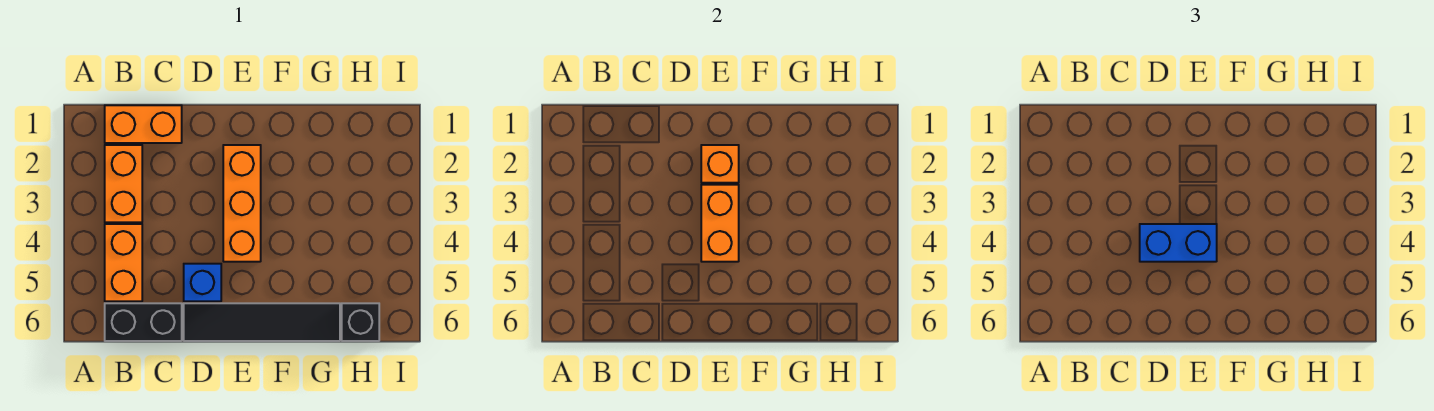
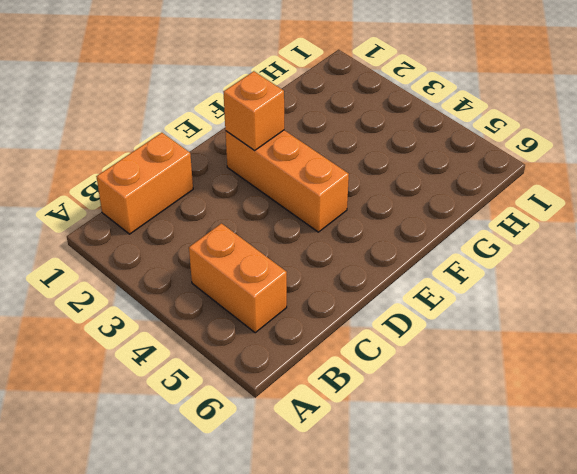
none -> orange 1x2 brick [105,145,142,222]
none -> black 1x2 brick [105,303,182,341]

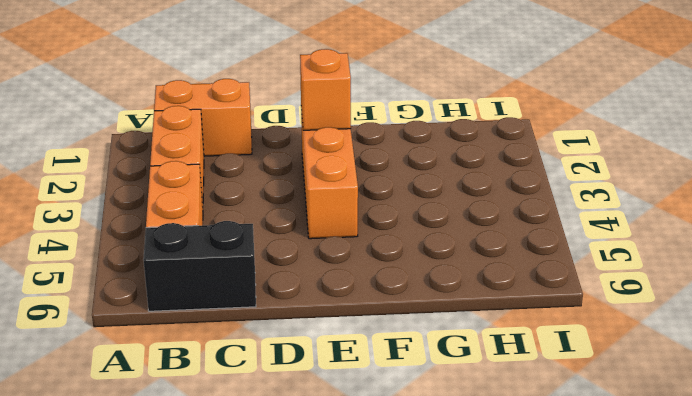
none -> blue 1x1 brick [184,264,221,301]
none -> black 1x4 tile [184,303,340,341]

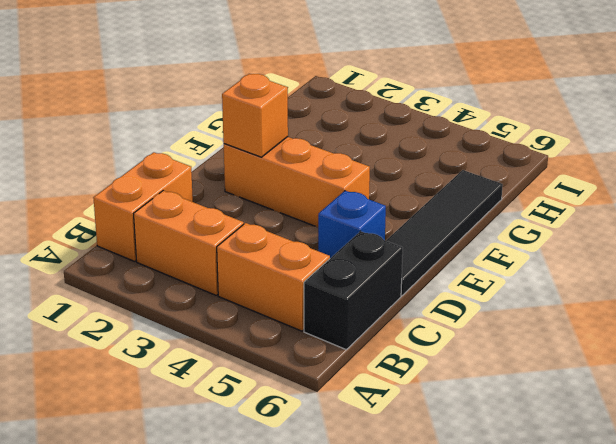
none -> black 1x1 brick [342,303,379,341]
none -> orange 1x2 brick [701,185,739,262]

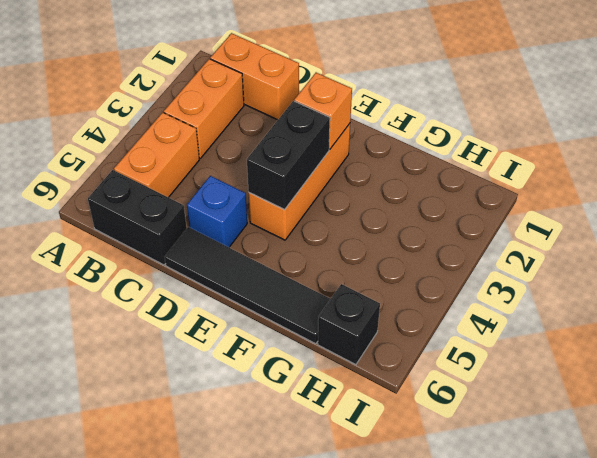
black 1x2 brick [247,101,330,210] -> orange 1x2 brick [701,185,739,262]
none -> blue 1x2 brick [1140,224,1217,262]

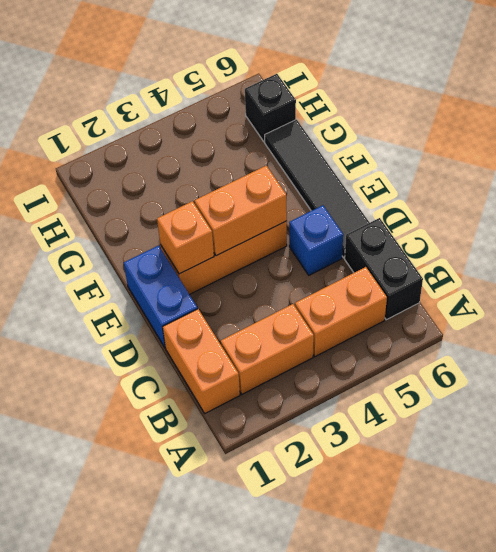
blue 1x2 brick [124,246,197,348] -> blue 1x2 brick moved to [1140,224,1217,262]

